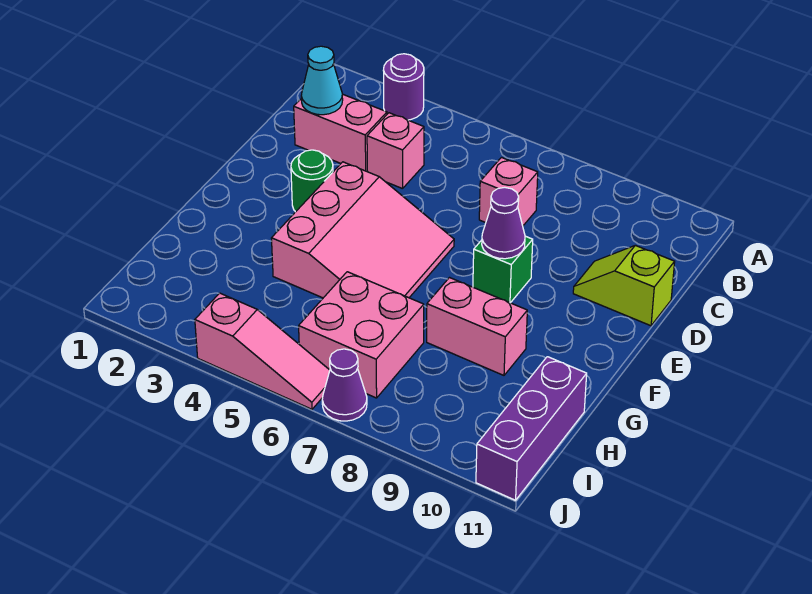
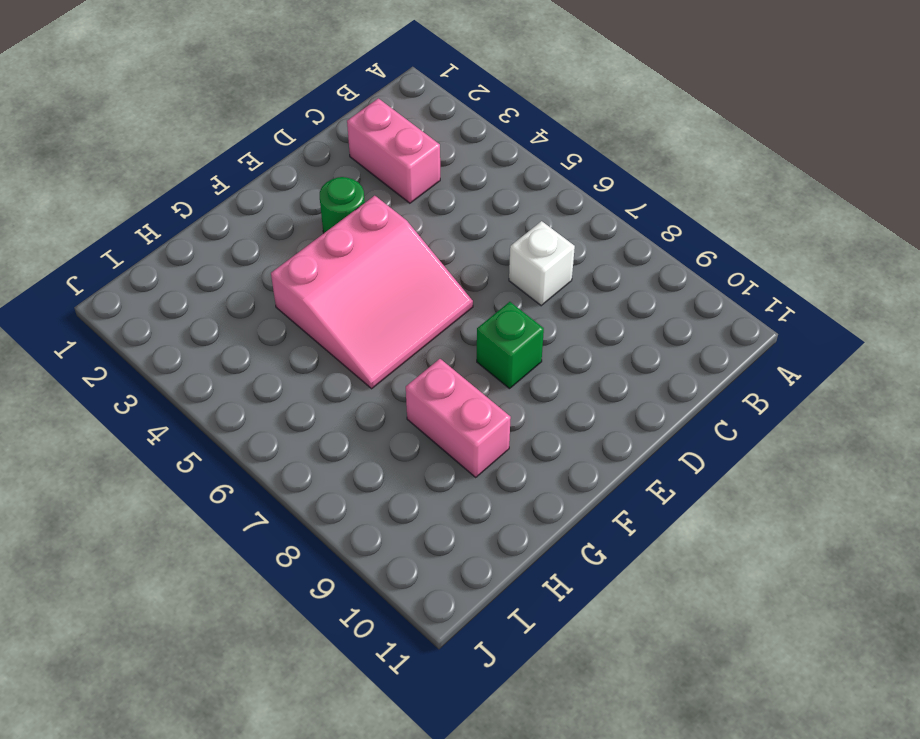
white 1x1 brick [509,221,575,306] -> pink 1x1 brick [479,158,538,226]
none -> purple 1x1 round brick [383,54,424,120]
none -> pink 1x1 brick [367,113,424,189]
none -> lime 1x2 slope [573,245,675,326]

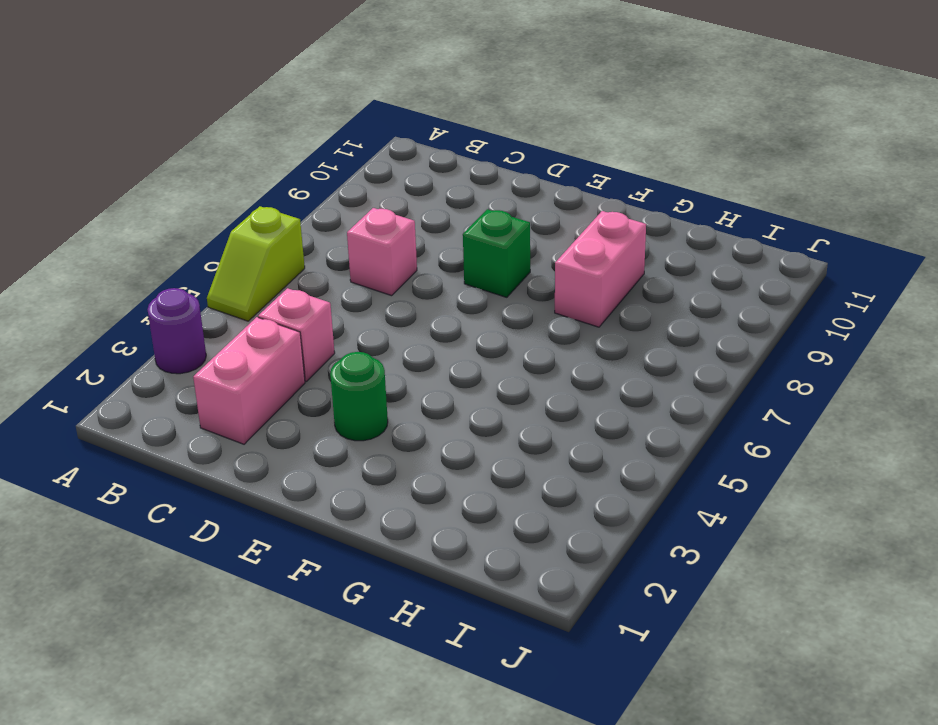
lime 1x2 slope [207,206,305,321] -> lime 1x2 slope moved to [573,245,675,326]
none -> pink 3x3 slope [271,162,454,298]
none -> pink 2x2 brick [299,272,424,398]
none -> purple 1x3 brick [476,357,587,500]

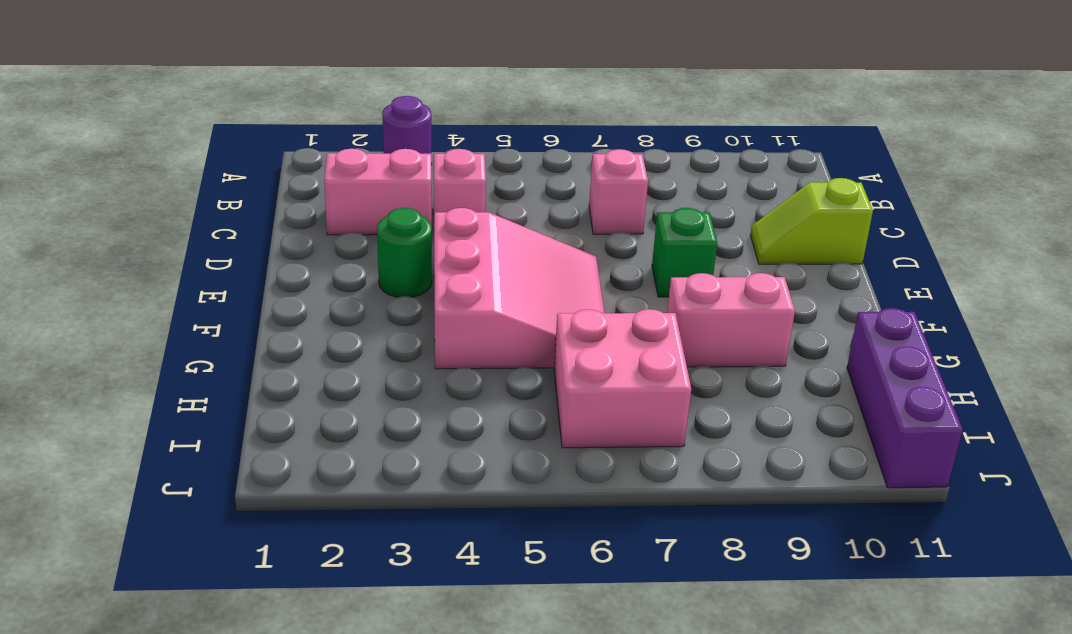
none -> pink 1x3 slope [195,293,330,409]
none -> purple 1x1 cone [322,349,367,421]
none -> cyan 1x1 cone [301,46,343,115]

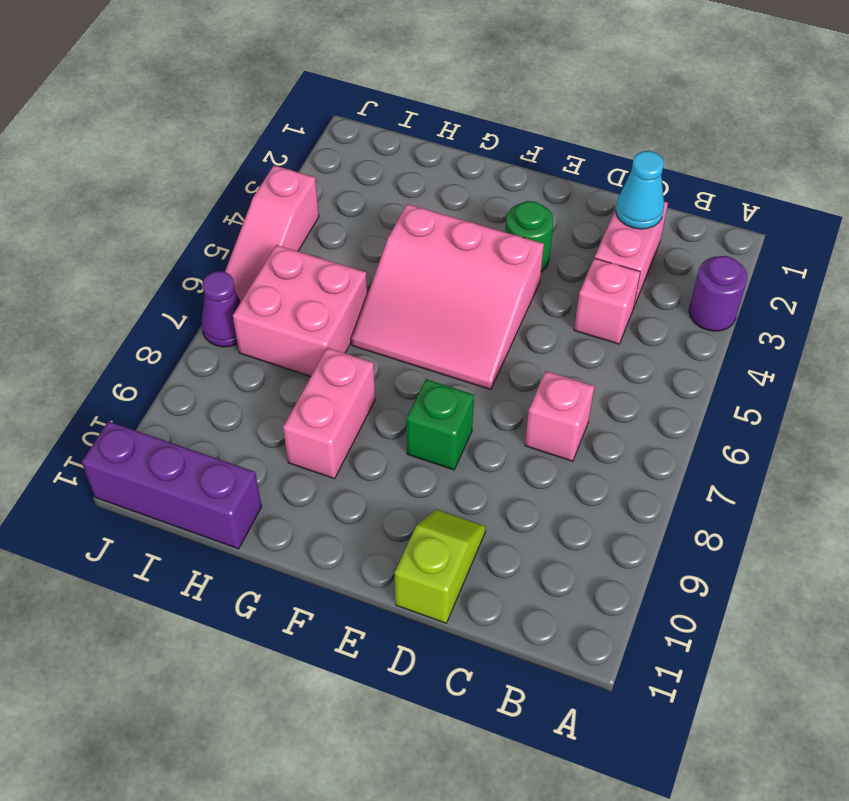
none -> purple 1x1 cone [482,187,525,259]

